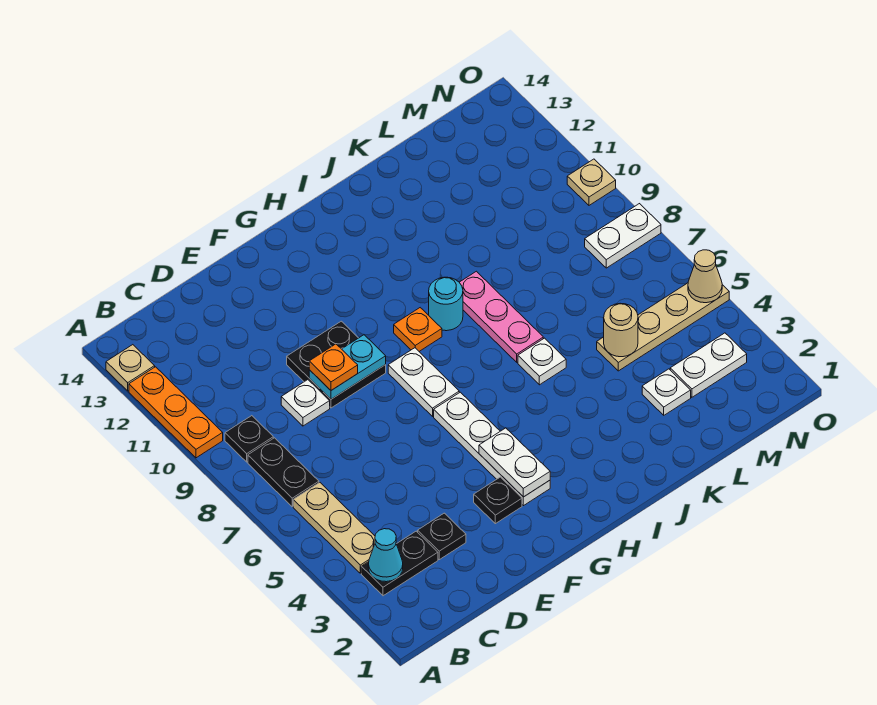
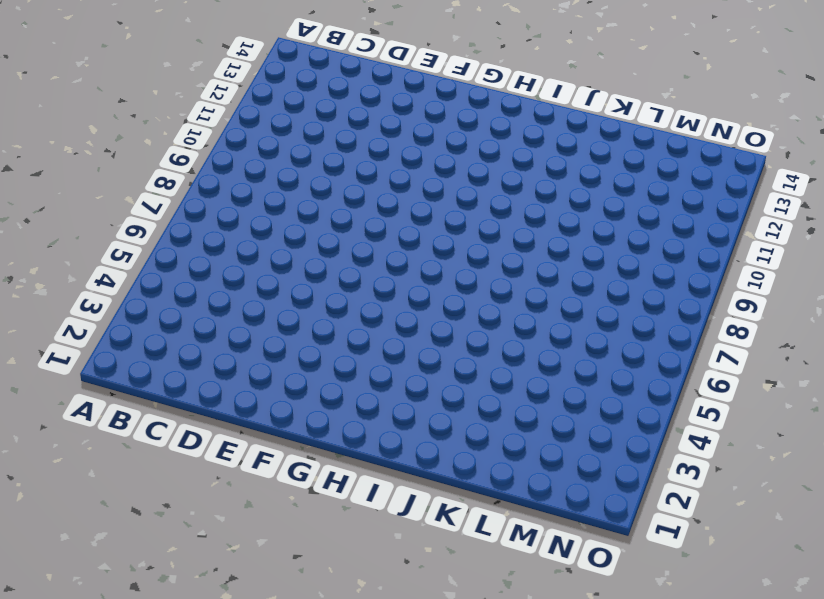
none -> orange 1x3 plate [129,367,223,458]
none -> tan 1x1 plate [106,345,155,391]
none -> black 1x2 plate [361,531,438,596]

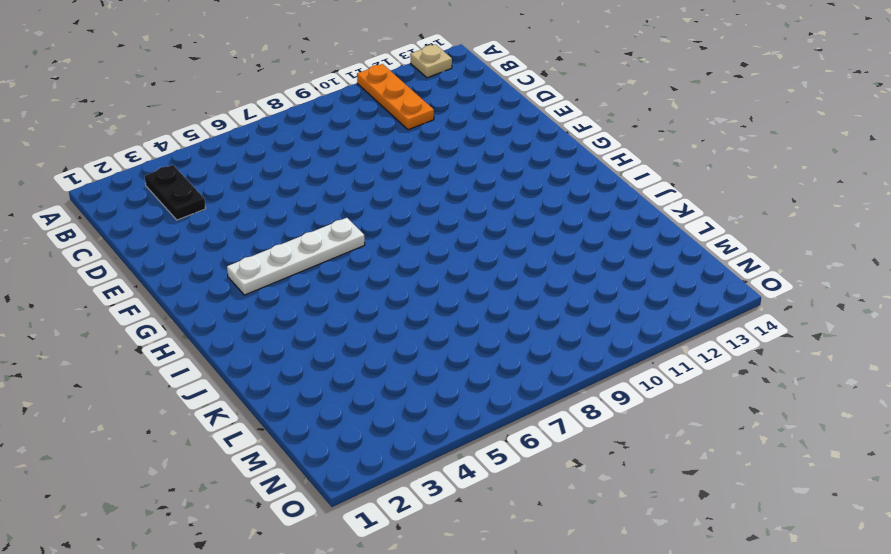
orange 1x3 plate [357,64,434,130] -> orange 1x3 plate turned to [129,367,223,458]
none -> tan 1x3 plate [293,483,375,573]
none -> black 1x2 plate [248,438,319,507]
none -> black 1x1 plate [225,416,273,462]

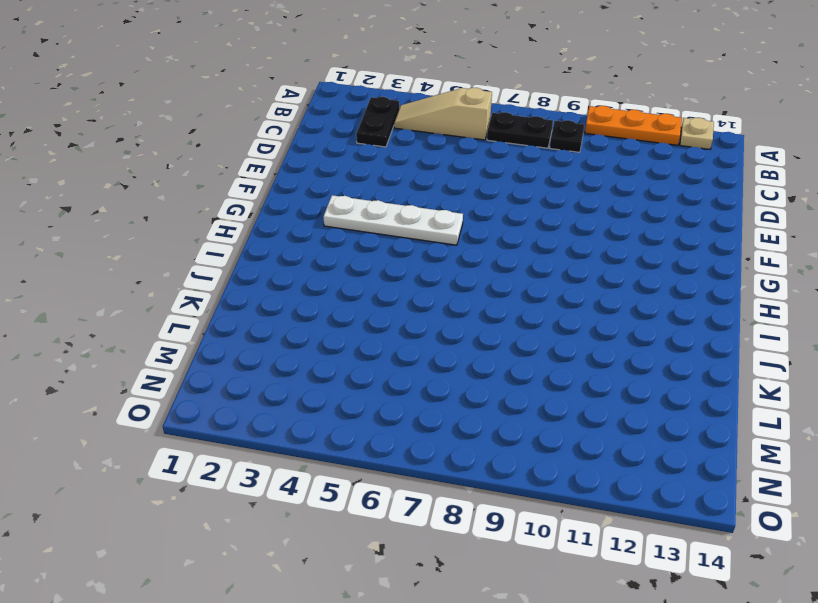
tan 1x3 slope [394,88,492,140] -> tan 1x3 plate [293,483,375,573]
none -> black 1x1 plate [418,513,466,560]
none -> white 1x1 plate [281,380,330,426]
none -> black 2x2 plate [287,321,386,408]

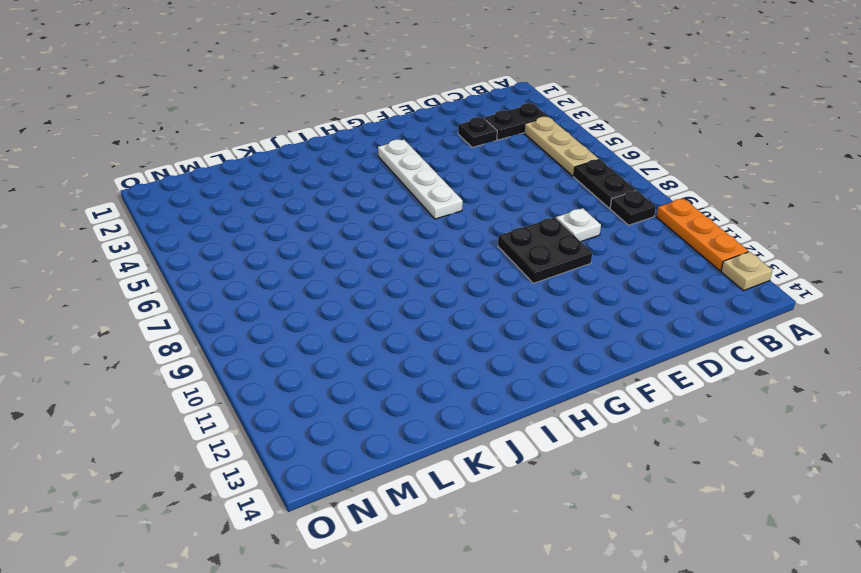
none -> black 1x1 plate [474,477,522,524]
none -> white 1x2 plate [388,348,459,416]
none -> orange 1x1 plate [394,308,442,351]

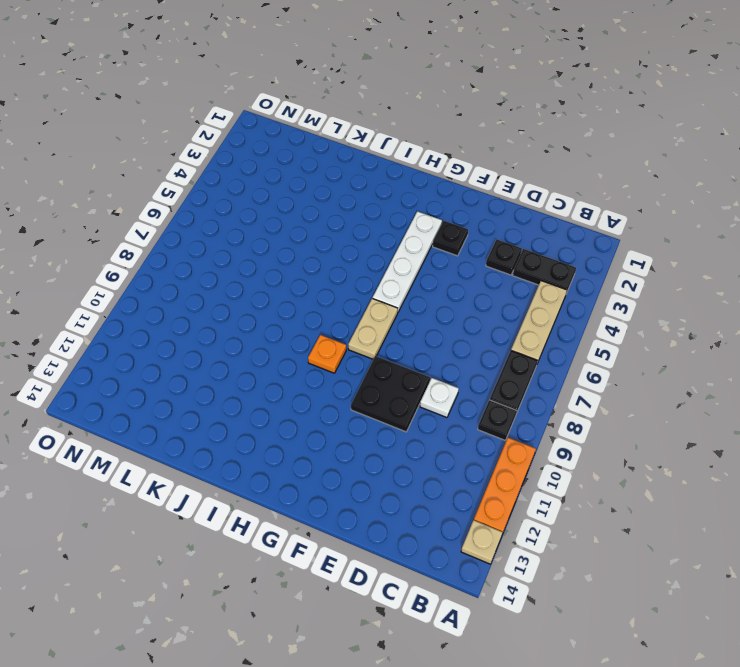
tan 1x2 plate [348,298,398,359] -> white 1x2 plate [388,348,459,416]
none -> cyan 1x1 round brick [429,277,463,331]
none -> white 1x1 plate [518,338,566,385]
none -> pink 1x3 plate [459,271,543,362]

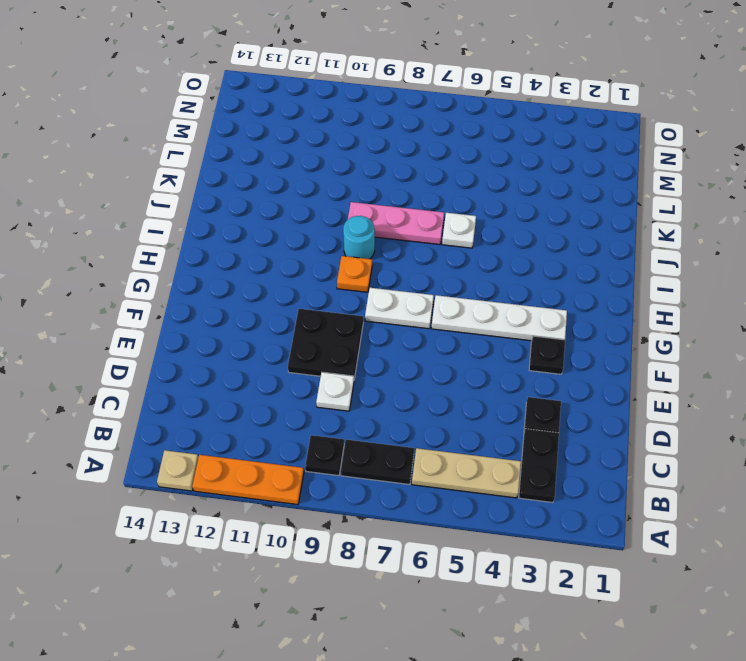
none -> white 1x1 plate [642,369,691,415]
none -> tan 1x4 plate [597,283,729,371]
none -> white 1x2 plate [670,333,747,397]

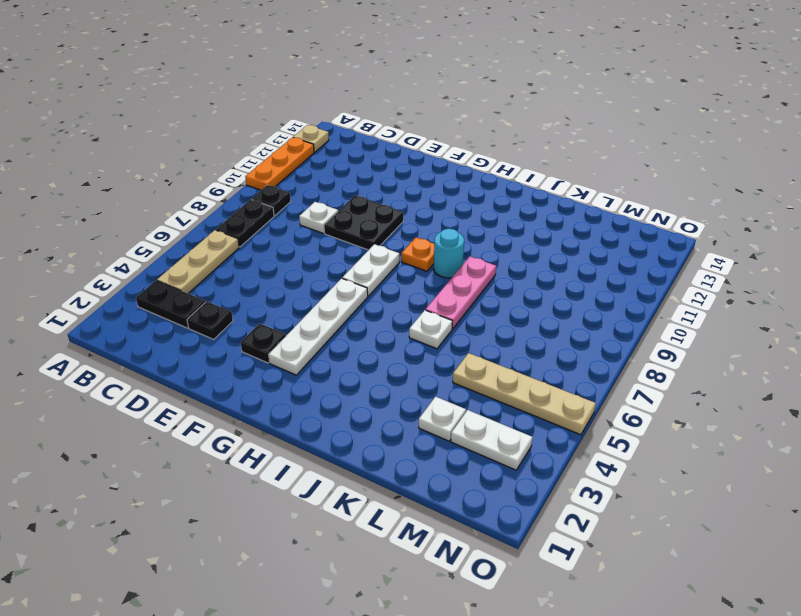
none -> white 1x2 plate [585,204,661,268]
none -> tan 1x1 plate [567,159,616,205]
none -> cyan 1x1 cone [368,529,403,582]

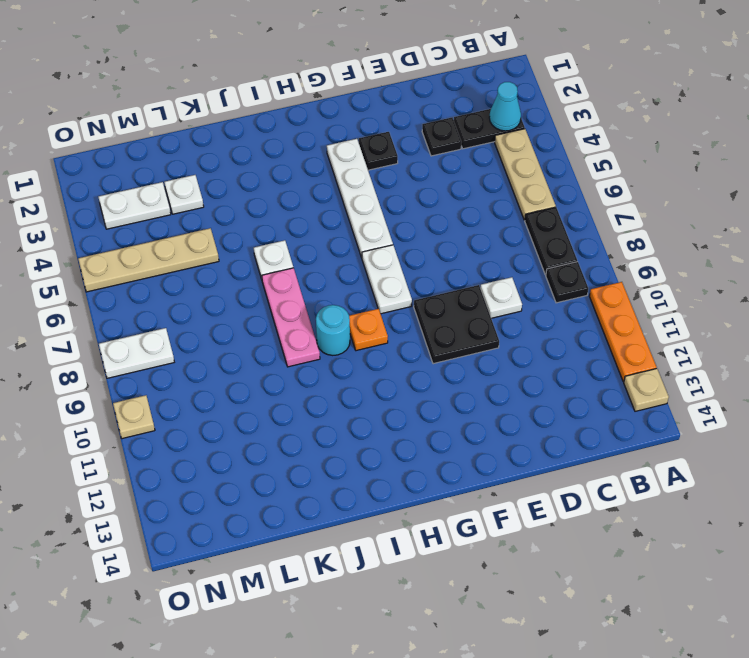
none -> cyan 1x2 plate [309,335,386,399]
none -> white 1x2 plate [479,428,550,497]
none -> tan 1x1 round brick [604,303,638,357]

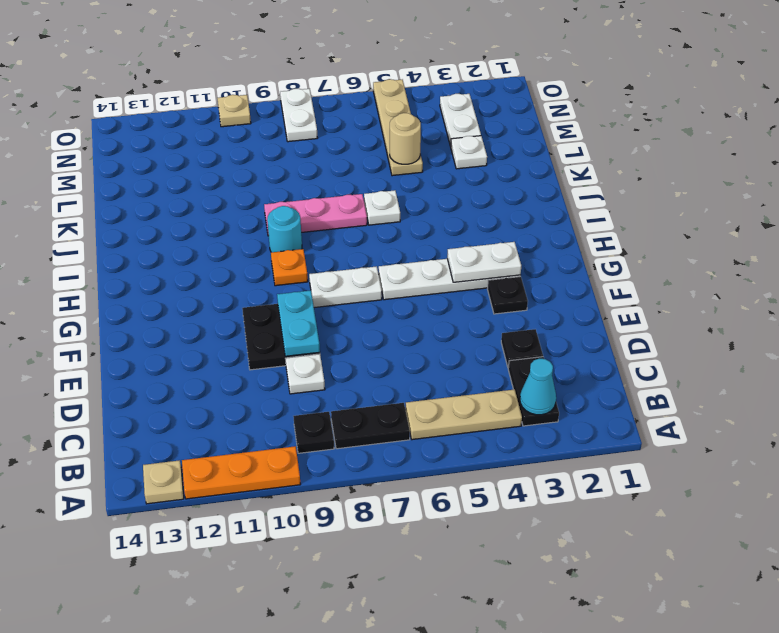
none -> tan 1x1 cone [688,250,722,303]
none -> orange 1x1 plate [309,344,358,390]

